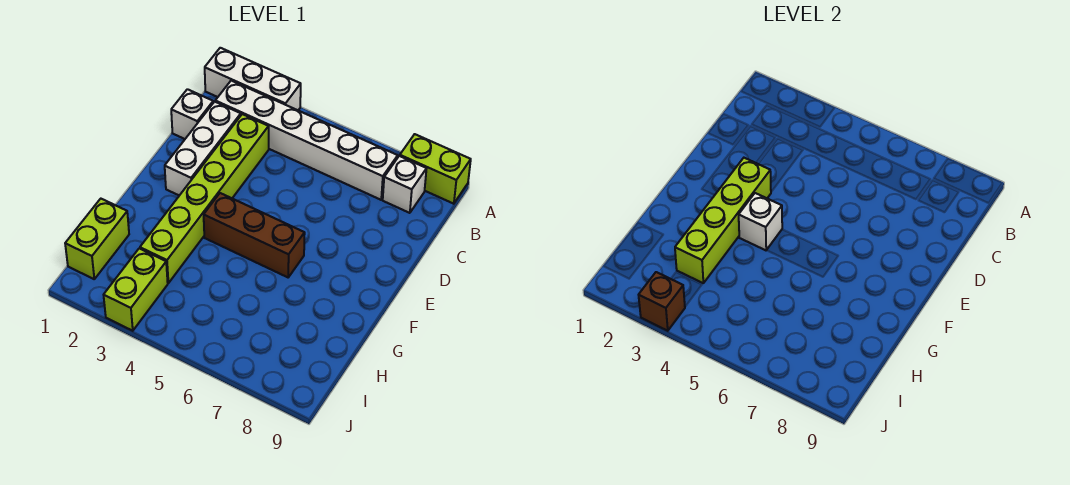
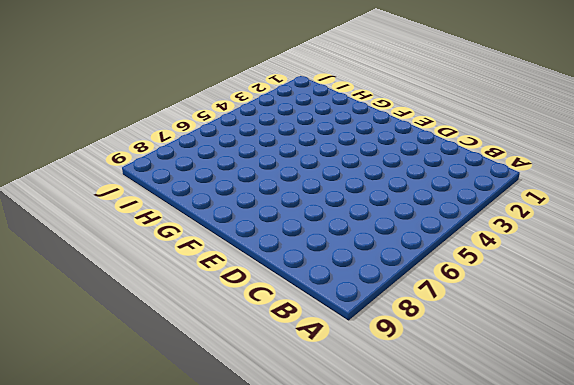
none -> white 1x3 brick [205,48,301,110]
none -> lime 1x2 brick [400,134,471,204]
none -> white 1x6 brick [215,81,398,200]

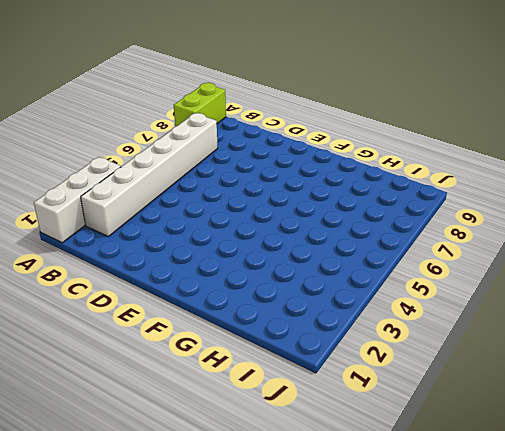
none -> white 1x1 brick [383,156,427,213]
none -> white 1x1 brick [171,89,213,139]
none -> white 1x3 brick [165,102,241,196]

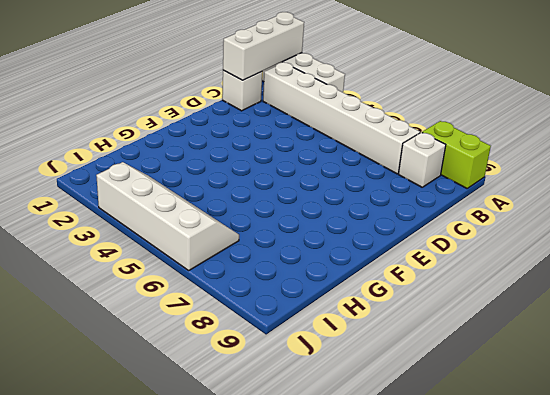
white 1x3 brick [223,12,304,80] -> white 1x3 brick moved to [165,102,241,196]
white 2x4 slope [96,162,239,270] -> lime 1x2 brick [104,248,168,331]
none -> lime 1x6 brick [140,114,269,283]
none -> brown 1x3 brick [204,193,305,277]
none -> lime 1x2 brick [65,199,129,279]

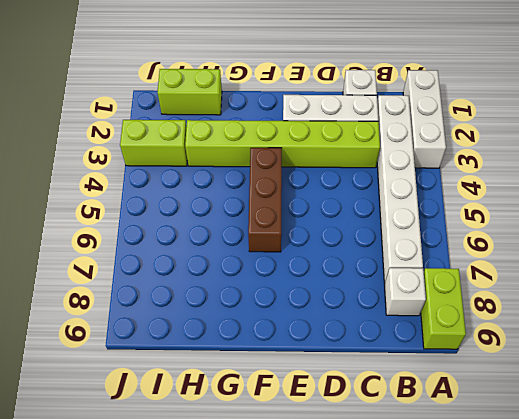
none -> lime 1x4 brick [675,158,771,283]
none -> white 1x1 brick [739,193,782,250]
none -> brown 1x1 brick [639,272,685,331]

